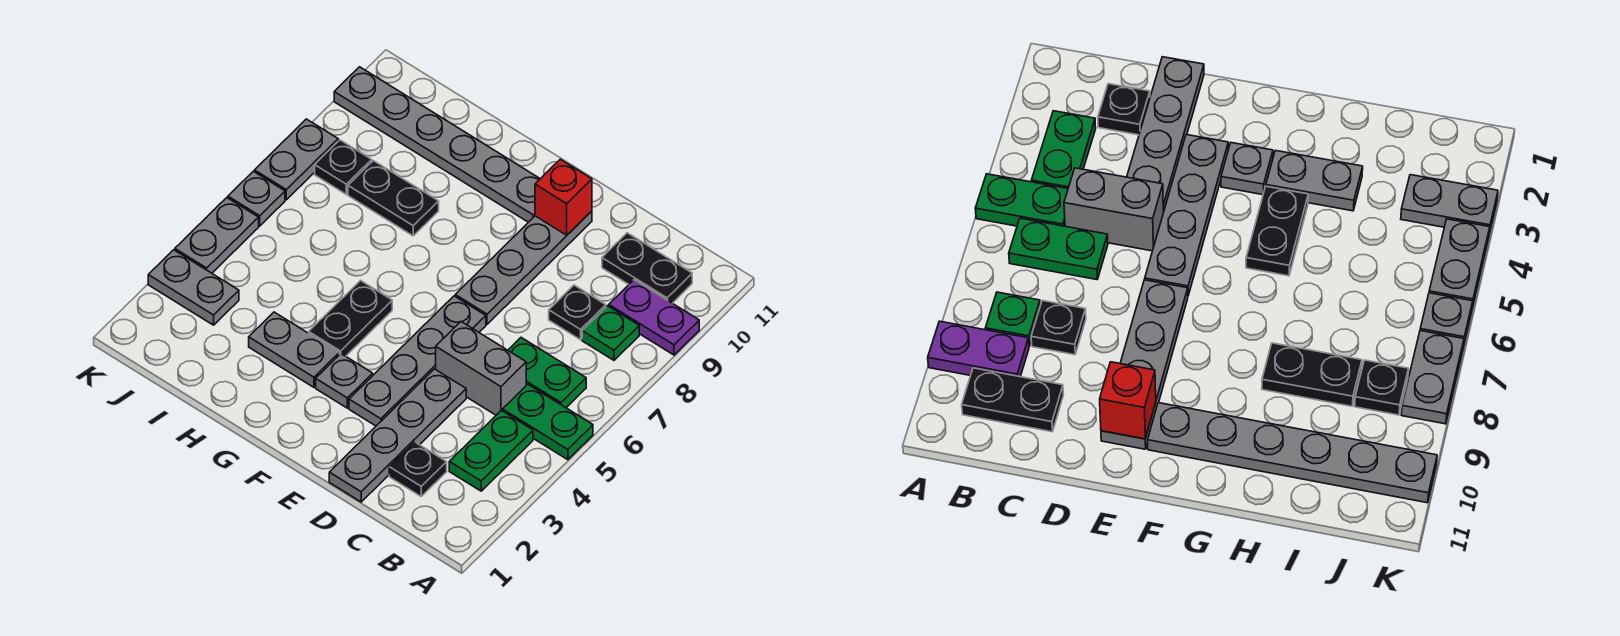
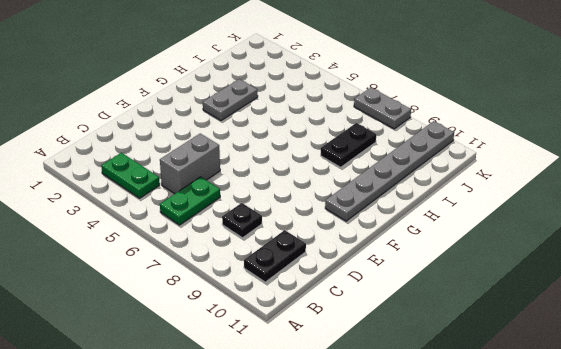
none -> green 1x2 plate [503,384,593,460]
none -> purple 1x2 plate [609,280,699,355]
none -> green 1x1 plate [582,306,639,360]

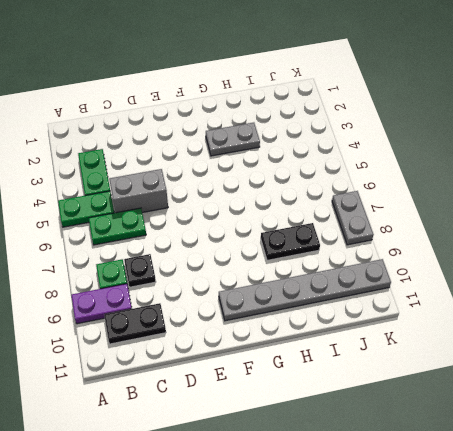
none -> black 1x1 plate [389,442,447,496]
none -> grey 1x4 plate [329,369,466,502]
none -> grey 1x4 plate [349,296,486,426]

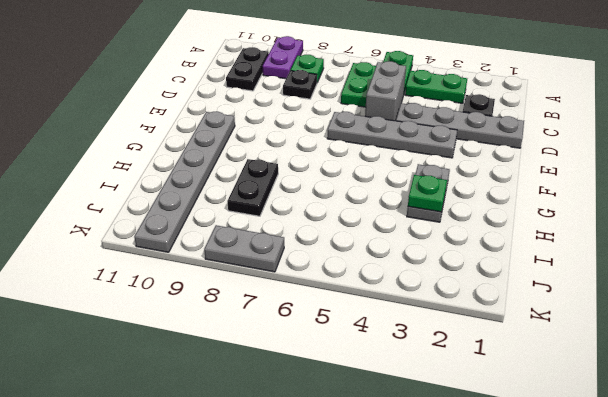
green 1x1 plate [408,175,447,212] -> none
none -> grey 1x4 plate [455,211,592,324]
none -> grey 1x1 plate [316,354,373,408]
none -> black 1x2 plate [309,281,392,356]

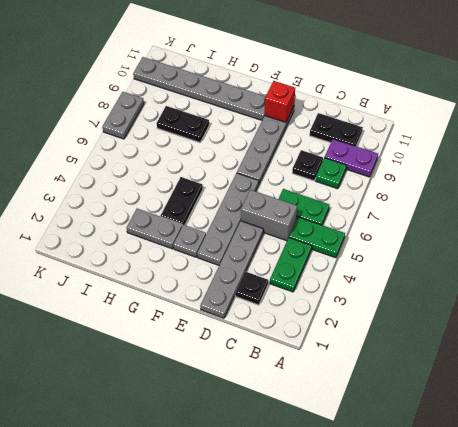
none -> grey 1x2 plate [148,250,239,325]
none -> black 1x1 plate [315,140,372,194]
none -> grey 1x2 plate [175,198,259,273]

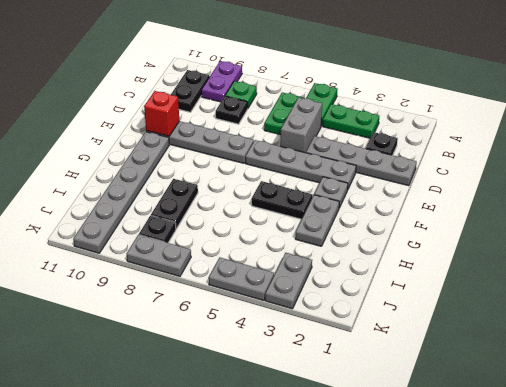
none -> grey 1x1 plate [228,171,285,226]

